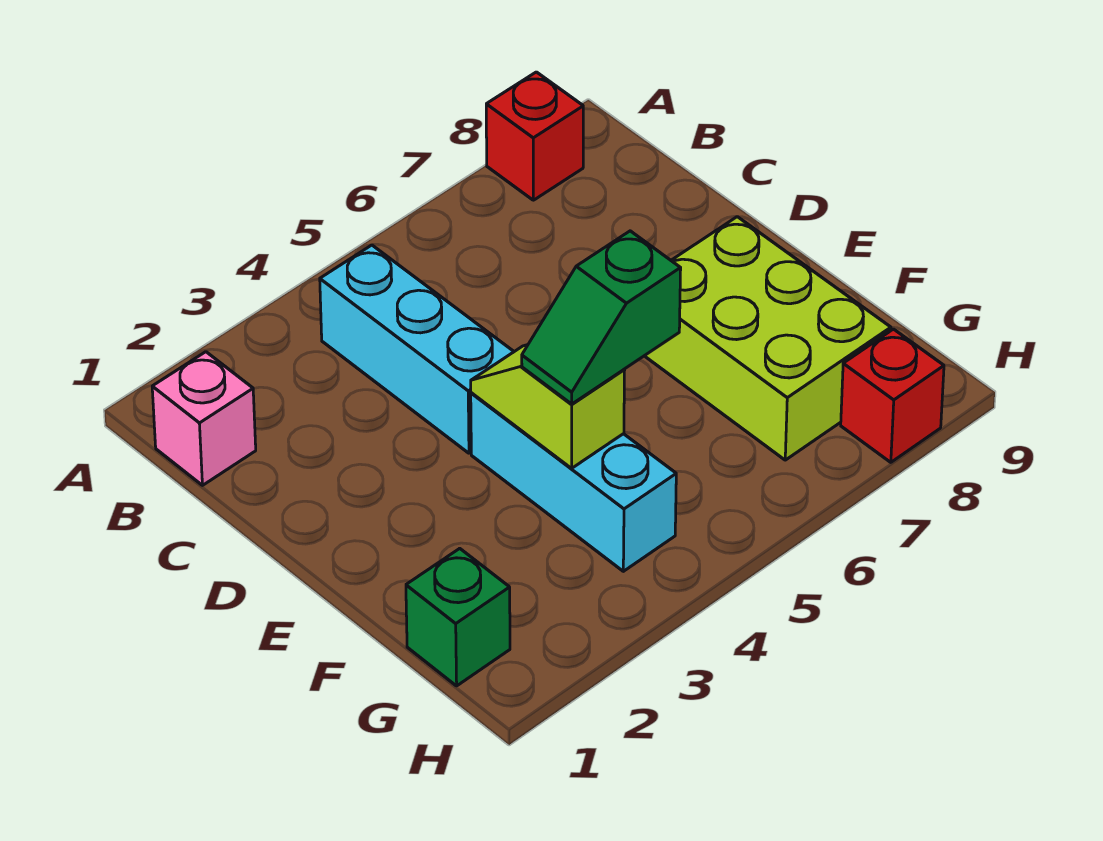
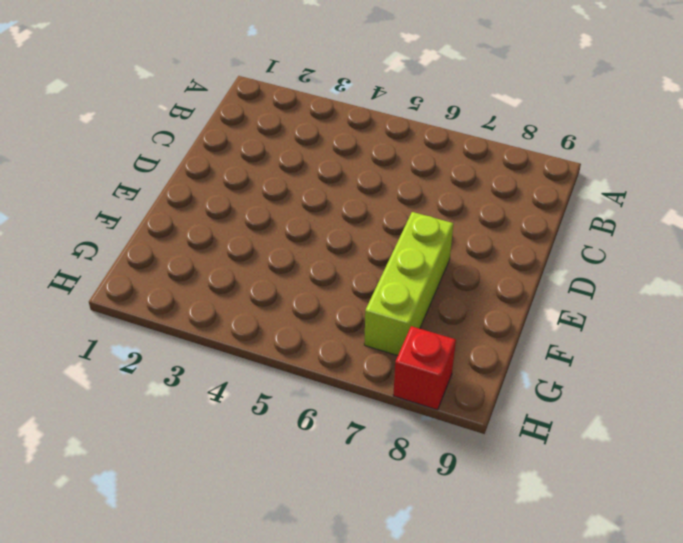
lime 1x3 brick [364,212,453,356] -> lime 2x3 brick [645,217,891,460]
none -> red 1x1 brick [486,72,583,200]
none -> pink 1x1 brick [152,352,256,485]

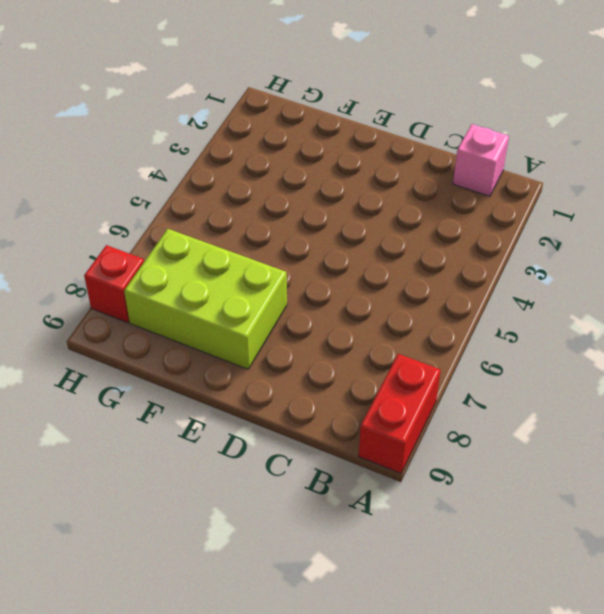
red 1x2 brick [359,354,441,473] -> red 1x1 brick [486,72,583,200]
none -> cyan 1x3 brick [320,245,514,453]
none -> cyan 1x3 brick [471,393,676,571]

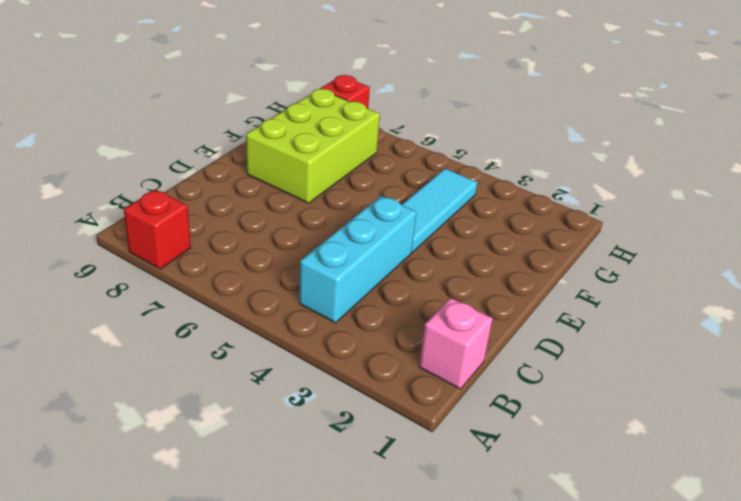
cyan 1x3 tile [402,169,477,252] -> cyan 1x3 brick [471,393,676,571]
none -> green 1x1 brick [406,548,510,686]
none -> lime 1x2 slope [471,345,625,468]

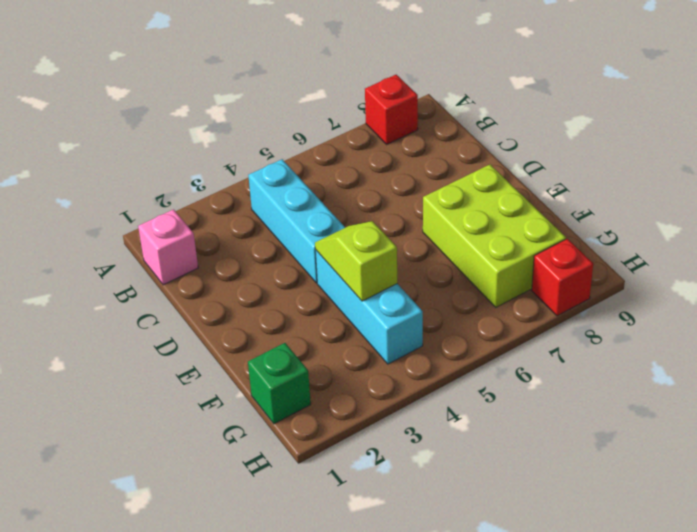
none -> green 1x2 slope [522,231,681,404]

